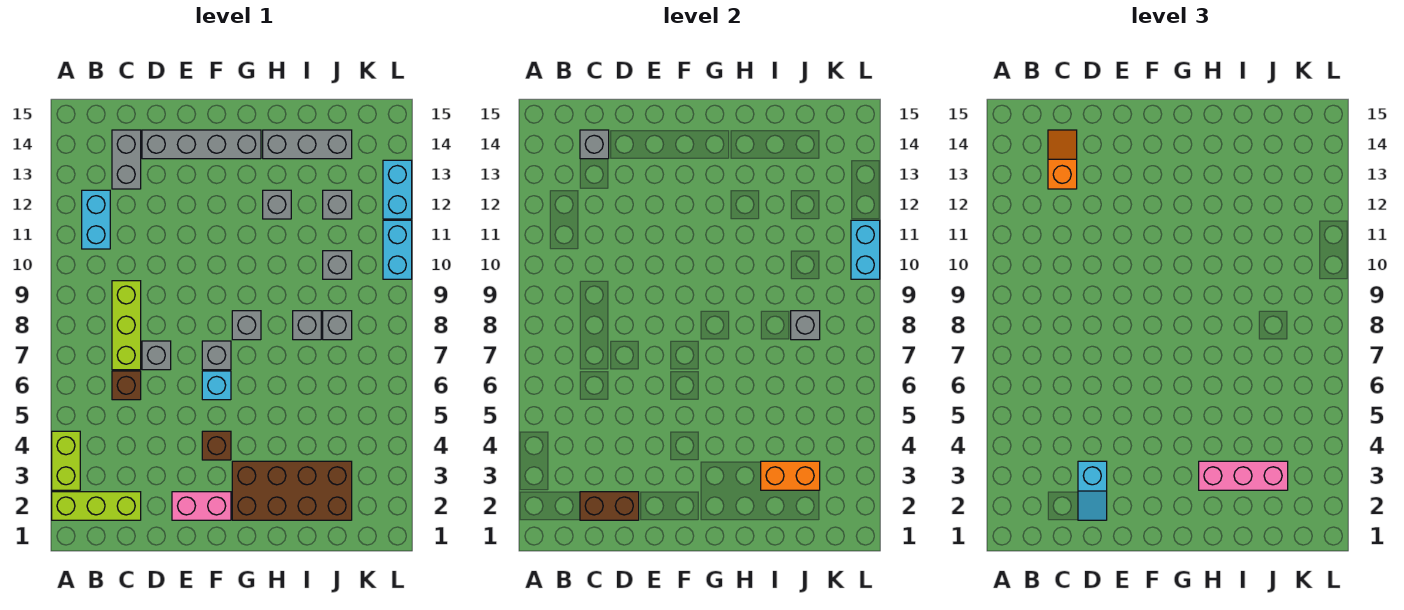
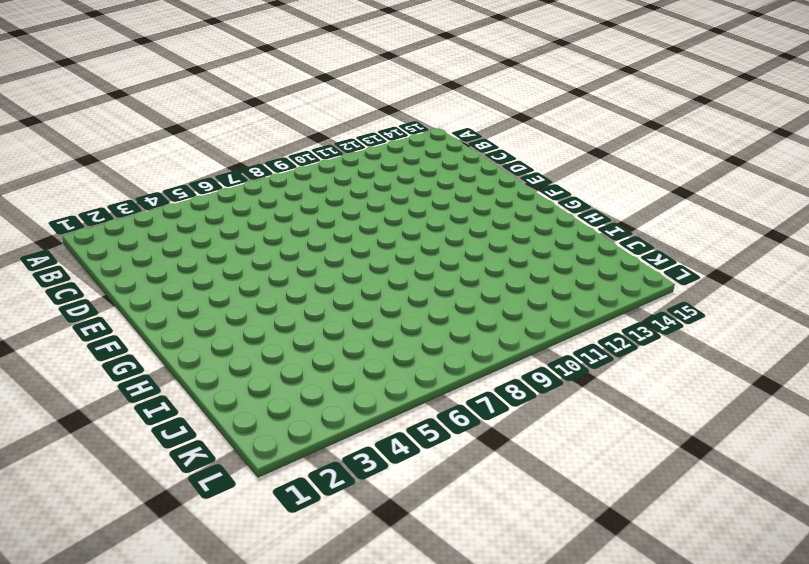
none -> lime 1x3 brick [52,492,141,520]
none -> lime 1x2 brick [52,431,80,490]
none -> cyan 1x2 brick [82,190,110,249]
none -> brown 1x1 brick [112,371,141,400]

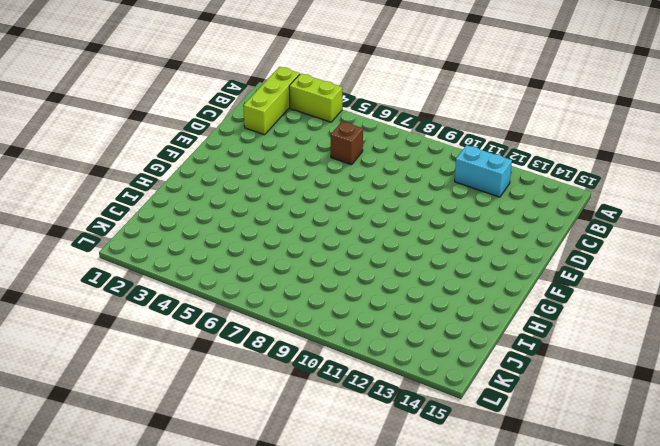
none -> lime 1x3 brick [112,281,141,370]
none -> grey 1x2 brick [112,130,141,189]
none -> grey 1x1 brick [142,341,171,370]
none -> grey 1x4 brick [142,130,261,159]

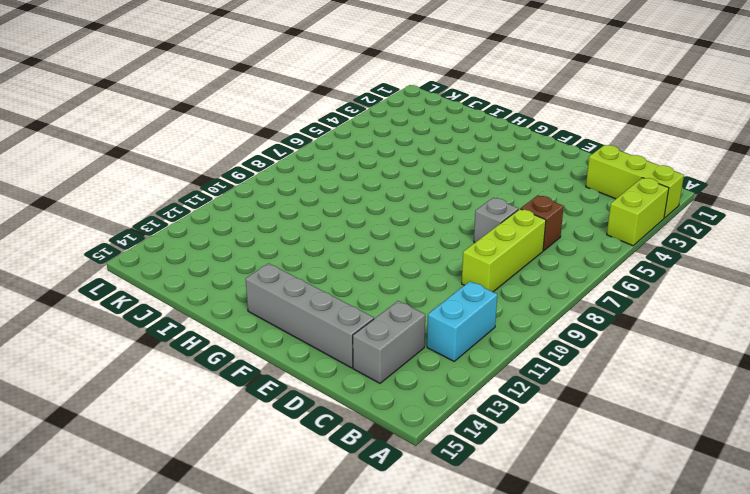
none -> pink 1x2 brick [172,492,231,520]
none -> brown 1x1 brick [202,431,231,460]
none -> cyan 1x1 brick [202,371,231,400]
none -> grey 1x1 brick [202,341,231,370]

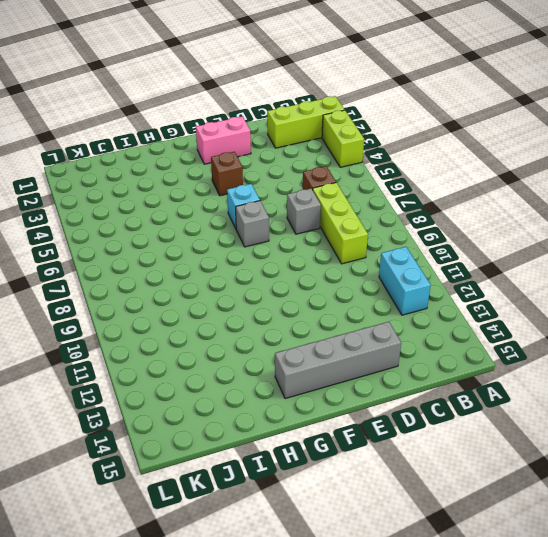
none -> grey 1x2 brick [112,130,141,189]
none -> brown 2x4 brick [232,461,352,520]
none -> grey 1x1 brick [232,311,261,340]
none -> grey 1x1 brick [263,190,291,219]

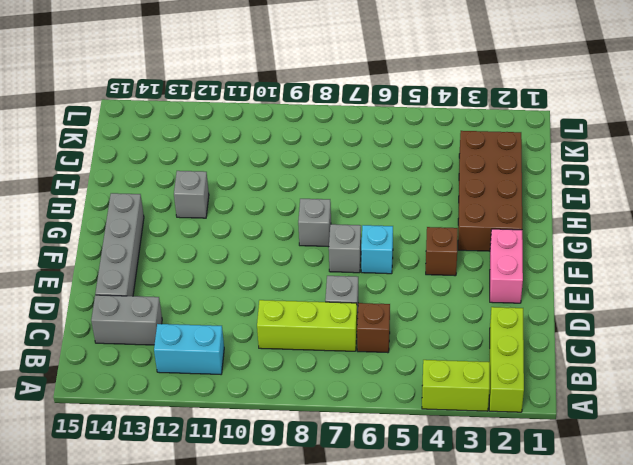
none -> grey 1x3 brick [263,130,352,159]
none -> grey 1x1 brick [293,311,321,340]
none -> grey 1x1 brick [323,311,352,340]
none -> grey 1x1 brick [323,251,352,279]

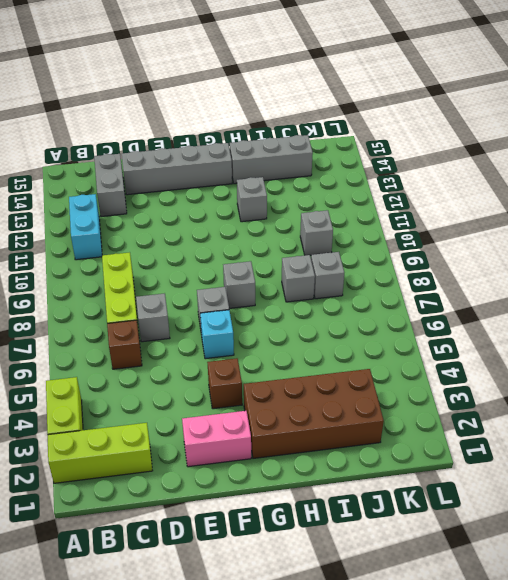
none -> grey 1x1 brick [323,190,352,219]
none -> cyan 1x2 brick [383,220,412,279]
none -> cyan 1x2 brick [383,160,412,219]
none -> brown 1x2 brick [580,492,639,520]

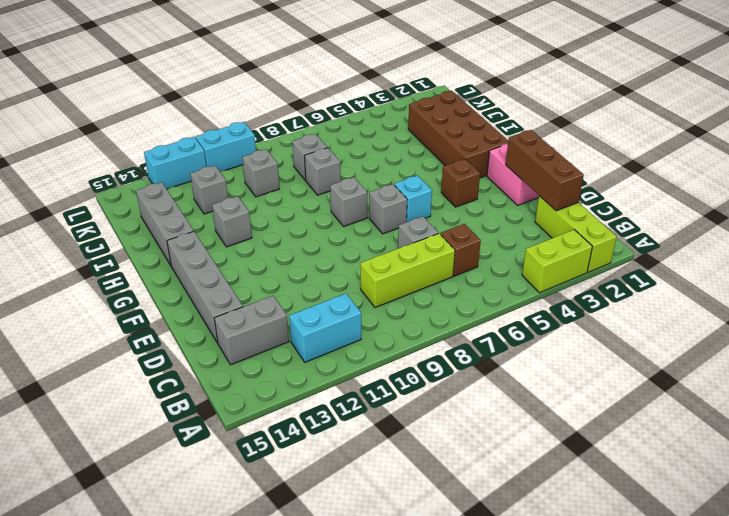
brown 1x3 brick [506,130,584,211] -> brown 1x2 brick [580,492,639,520]
none -> grey 1x1 brick [580,130,609,159]
none -> orange 1x2 brick [761,461,820,490]
none -> grey 1x1 brick [791,311,820,340]
none -> cyan 1x2 brick [851,220,880,279]

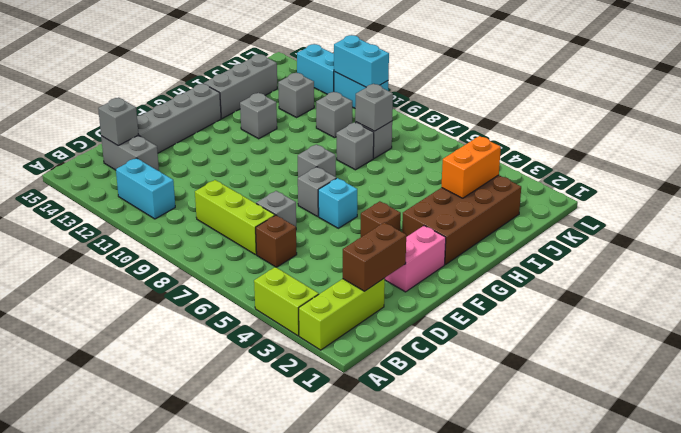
none -> orange 1x2 slope [1048,130,1077,189]
none -> cyan 1x2 slope [1078,461,1107,520]
none -> pink 1x3 brick [1199,461,1288,490]

